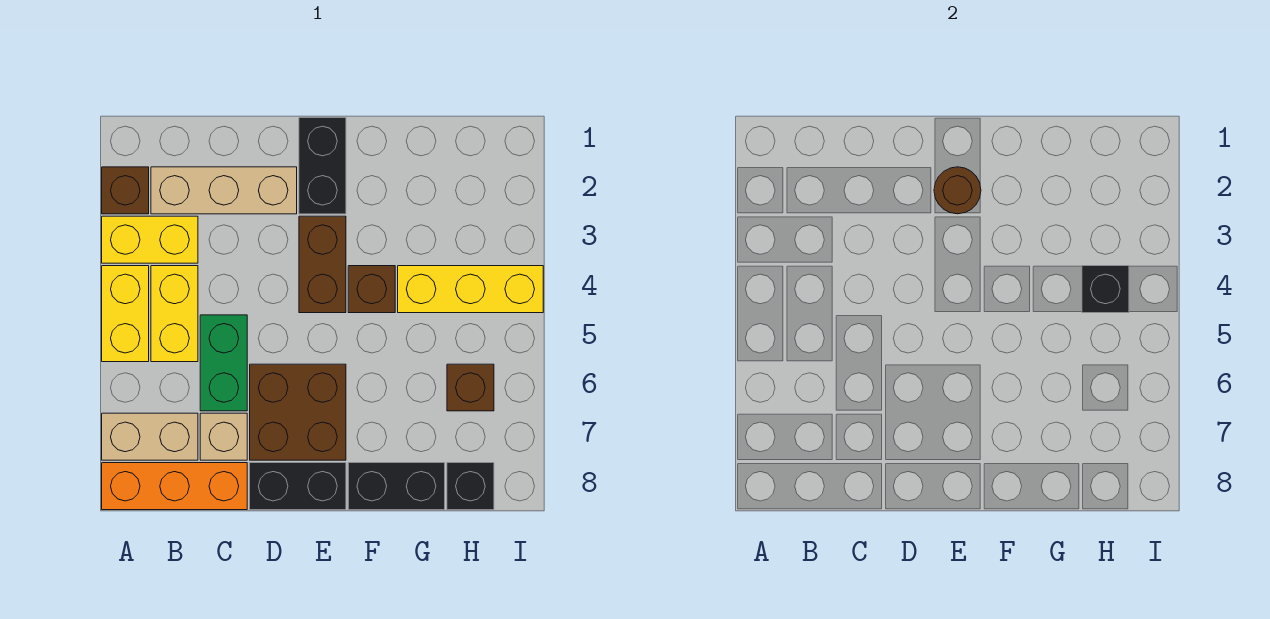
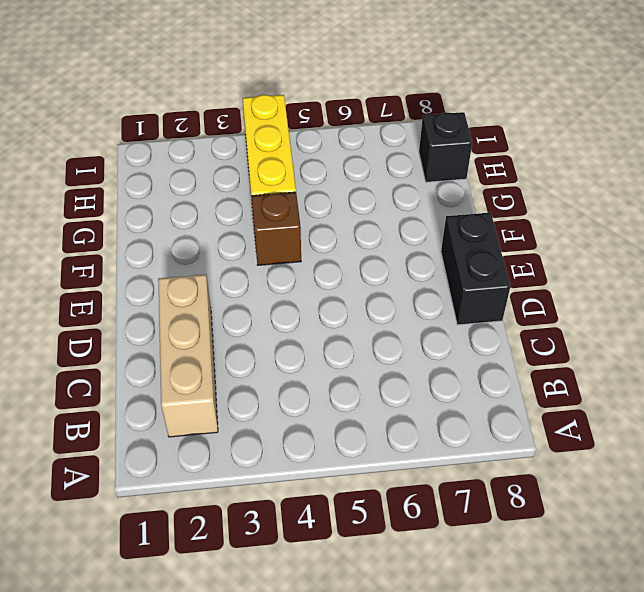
none -> brown 1x1 brick [102,167,149,214]
none -> yellow 1x2 brick [102,216,198,263]
none -> yellow 1x2 brick [102,266,149,362]

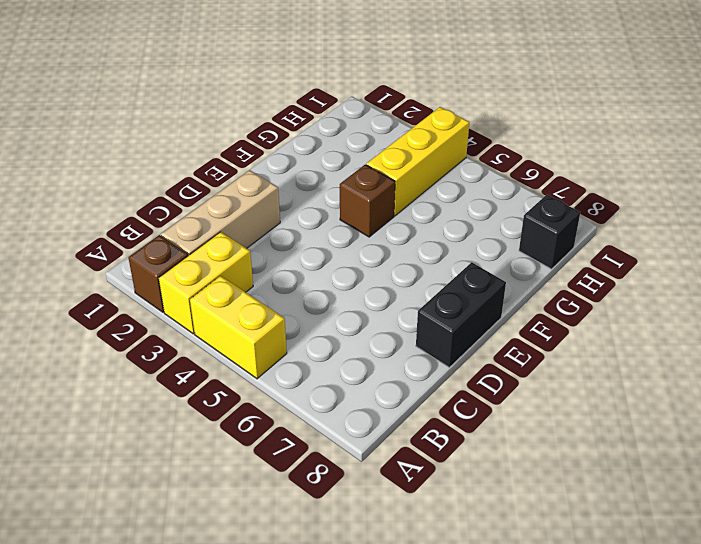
none -> tan 1x2 brick [102,413,198,460]
none -> orange 1x3 brick [102,463,247,510]
none -> yellow 1x2 brick [151,266,198,362]

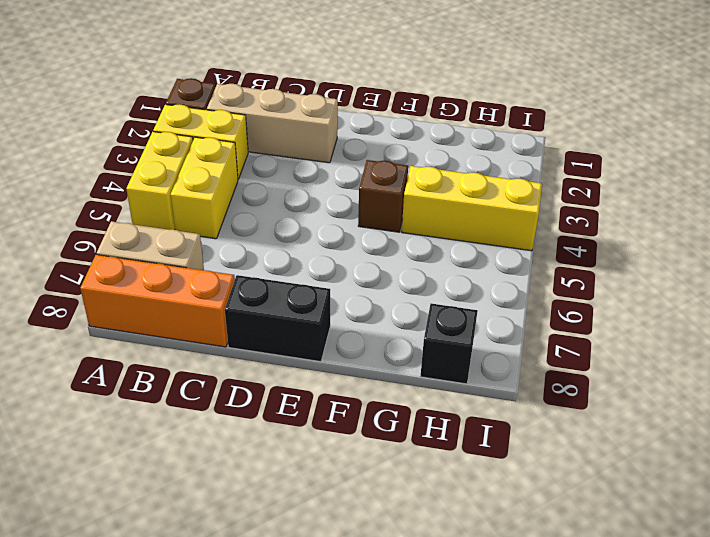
none -> green 1x2 brick [200,315,247,411]
none -> tan 1x1 brick [200,413,247,460]
none -> brown 2x2 brick [250,364,346,460]

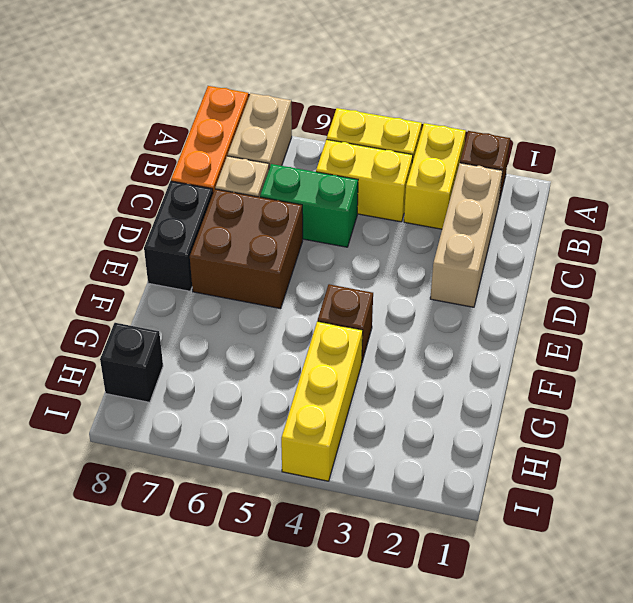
none -> black 1x2 brick [299,118,346,214]
none -> brown 1x2 brick [299,216,346,313]
none -> black 1x2 brick [348,463,445,510]

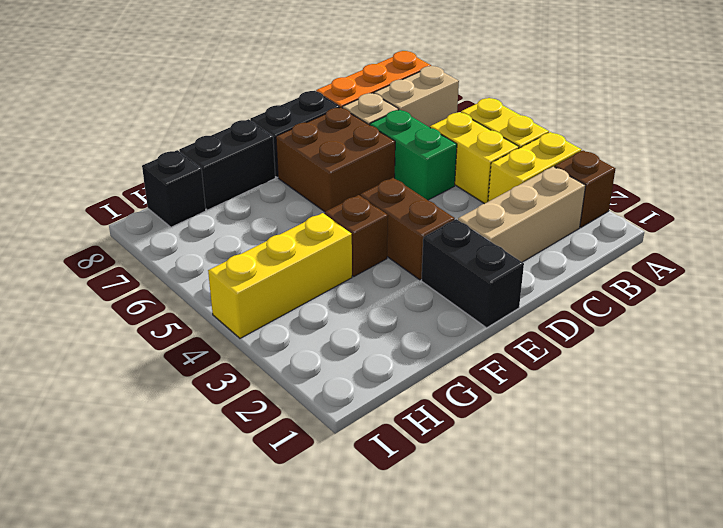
none -> brown 1x1 brick [447,364,494,411]
none -> brown 1x1 round brick [934,167,981,214]
none -> black 1x1 brick [1082,266,1129,313]

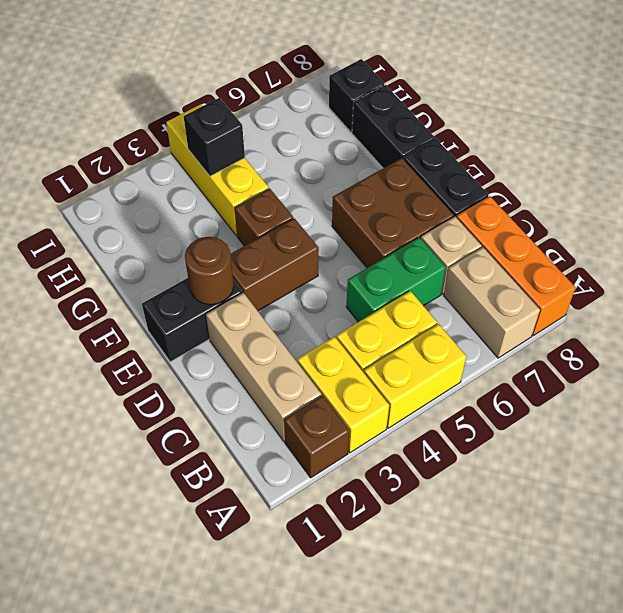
none -> brown 1x1 brick [447,364,494,411]

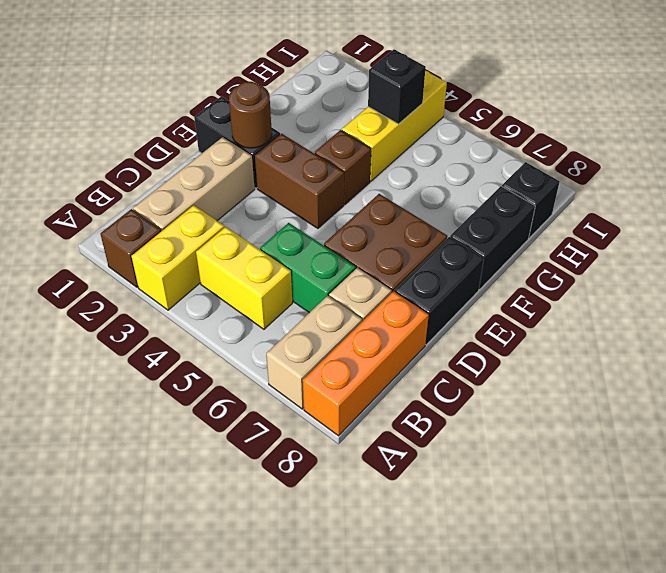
none -> yellow 1x2 brick [102,266,149,362]
none -> brown 1x1 brick [447,364,494,411]

